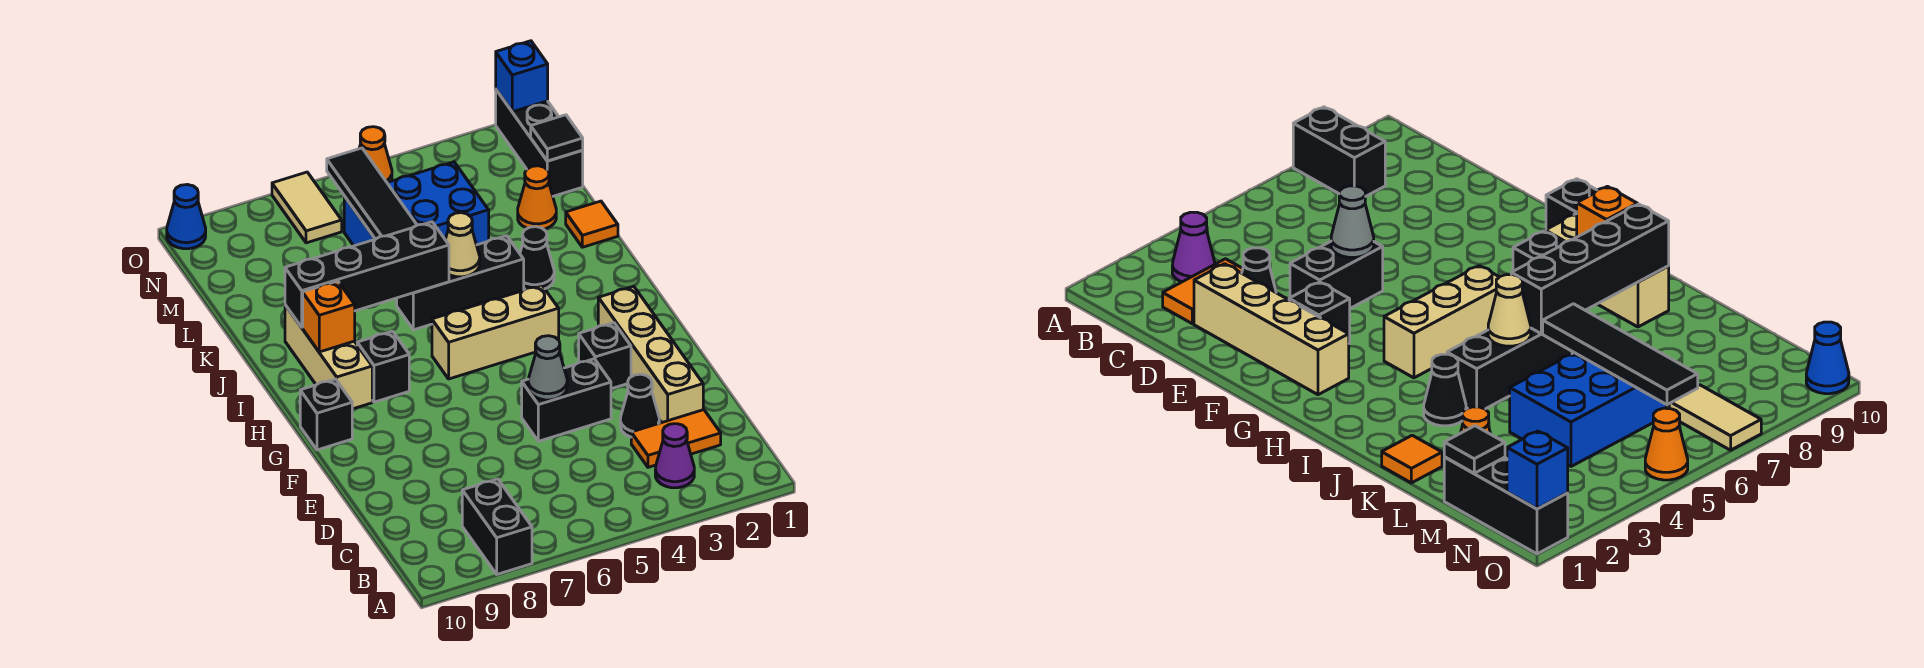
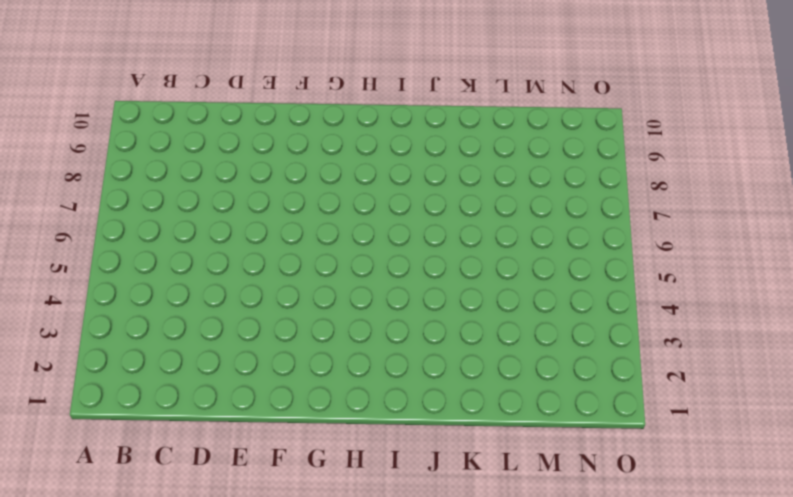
none -> black 1x2 brick [462,479,532,574]
none -> purple 1x1 cone [655,424,694,488]
none -> orange 1x2 tile [631,410,721,467]

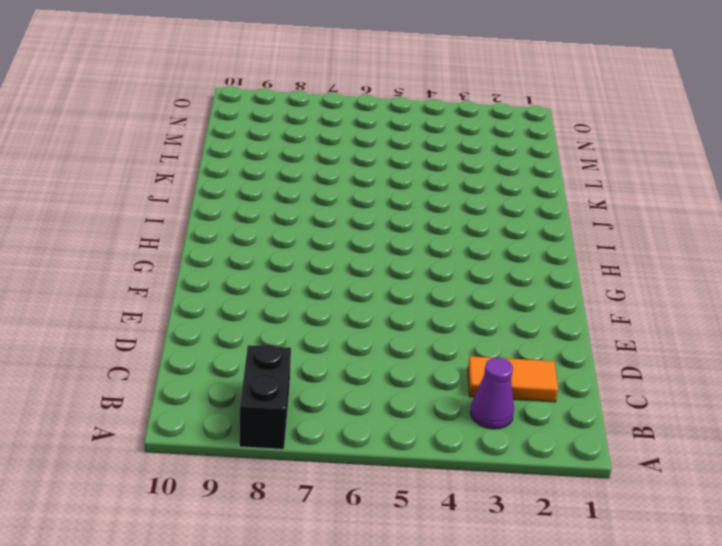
none -> tan 1x4 brick [598,286,703,423]
none -> black 1x1 cone [620,374,659,437]
none -> black 1x2 brick [522,359,611,441]

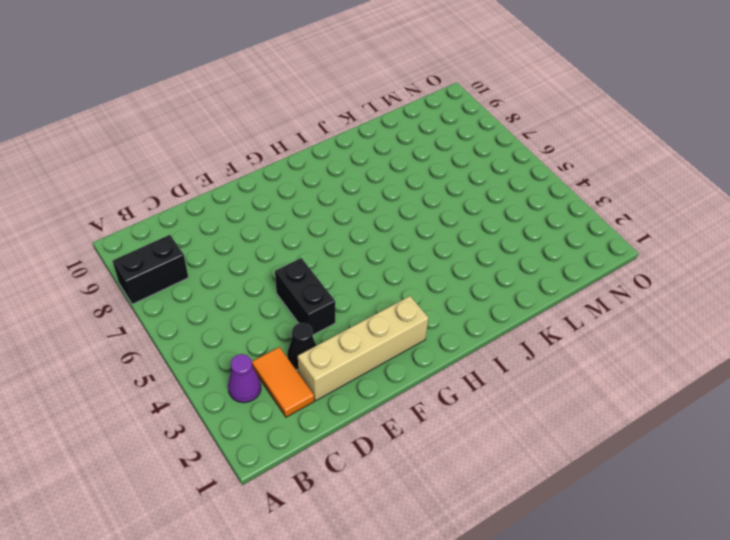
none -> black 1x1 brick [579,323,631,389]
none -> black 1x1 brick [300,379,352,450]
none -> tan 1x3 brick [432,285,559,379]

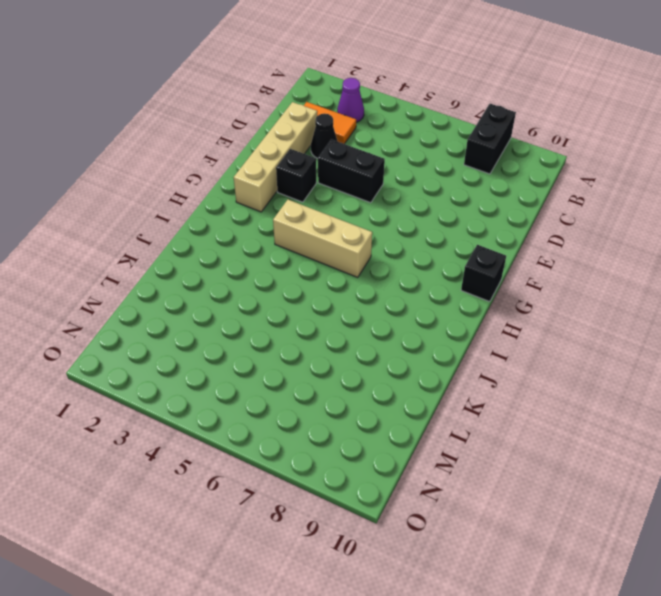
none -> black 1x1 brick [357,331,409,402]
none -> tan 1x3 brick [285,305,372,409]
none -> black 1x1 cone [520,227,554,289]

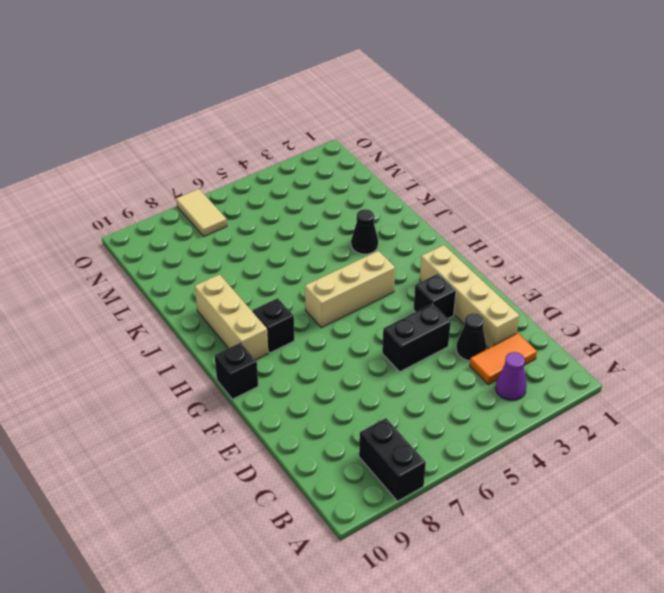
none -> black 1x3 brick [397,236,524,330]
none -> orange 1x1 tile [566,201,618,247]
none -> orange 1x1 cone [518,166,556,229]

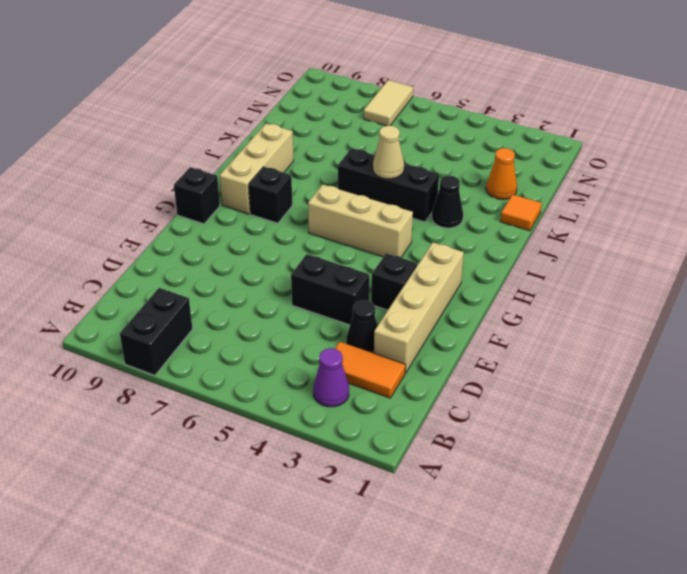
none -> blue 2x3 brick [344,162,489,246]
none -> black 1x3 brick [496,90,583,196]
none -> orange 1x1 cone [359,127,392,182]

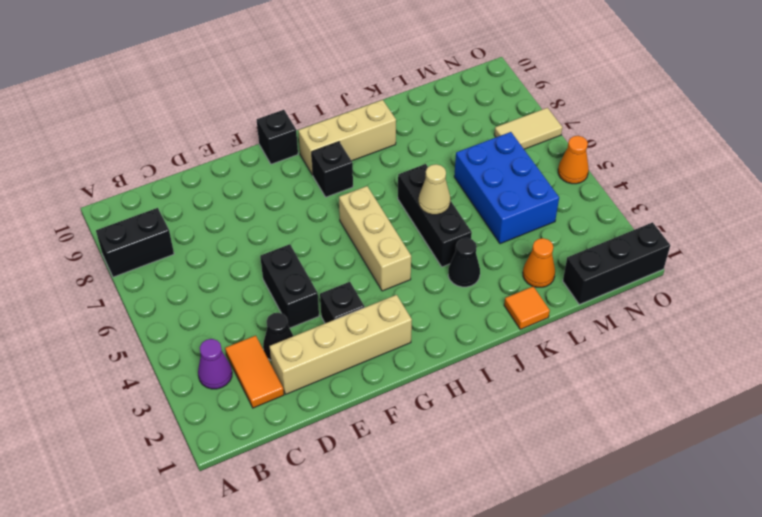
none -> blue 1x1 cone [167,185,206,249]
none -> grey 1x1 cone [528,336,567,400]
none -> orange 1x1 brick [303,281,355,352]

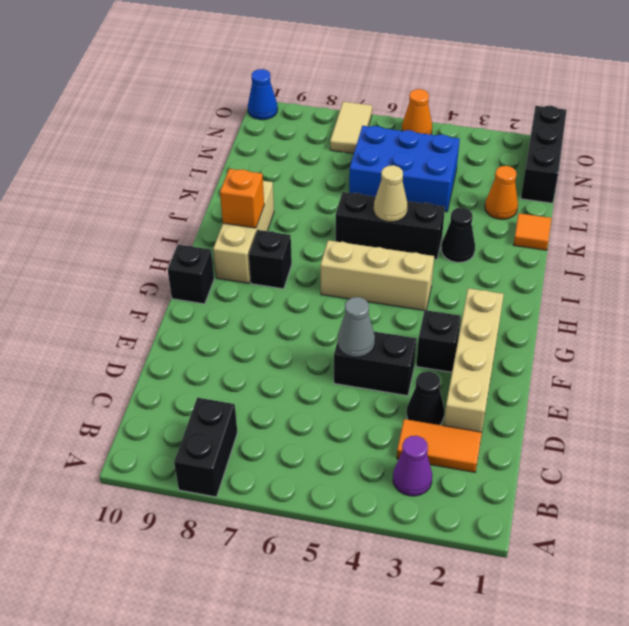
none -> black 1x4 brick [285,222,449,327]
none -> black 1x4 tile [327,148,417,239]
none -> black 1x1 tile [531,115,583,161]

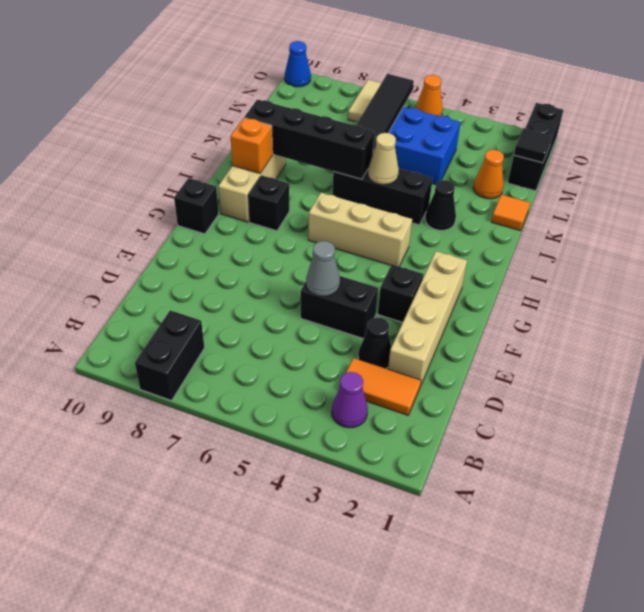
none -> blue 1x1 brick [496,41,548,112]

